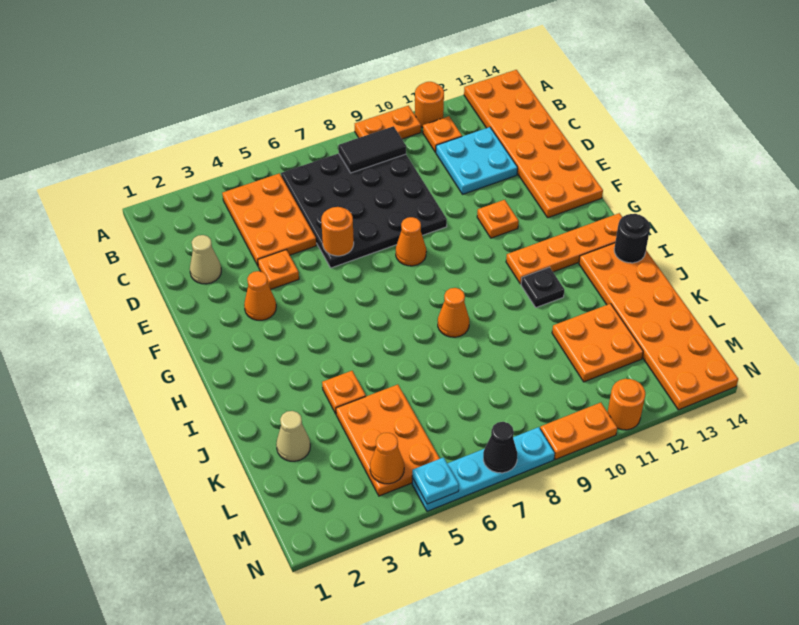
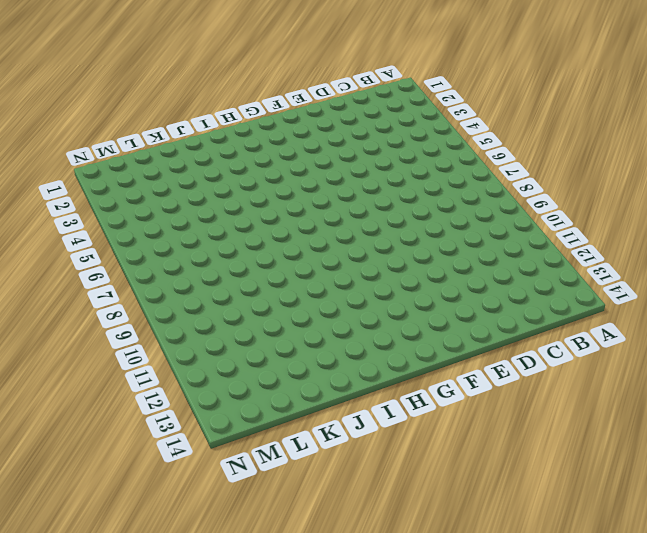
none -> orange 1x2 plate [355,106,421,139]
none -> orange 1x1 round brick [415,82,444,128]
none -> orange 2x6 plate [464,70,603,218]

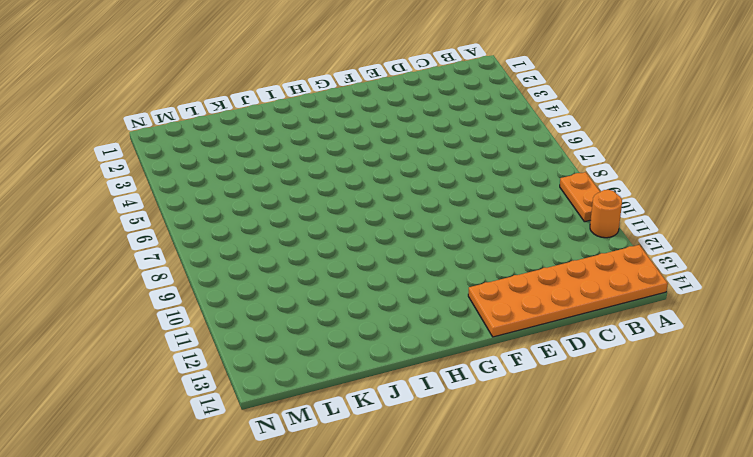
none -> orange 2x3 plate [222,173,316,266]
none -> black 4x4 plate [281,153,447,268]
none -> orange 1x1 plate [423,116,462,152]

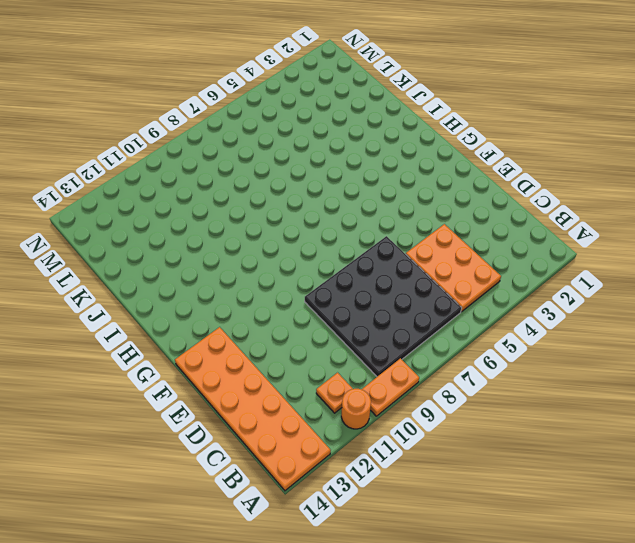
none -> cyan 2x2 plate [436,127,518,194]
none -> tan 1x1 cone [190,235,221,284]
none -> orange 1x1 plate [258,250,299,289]

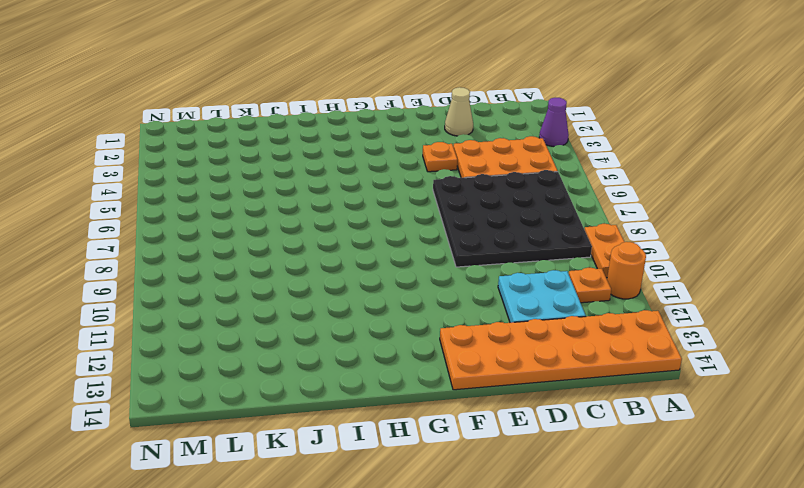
purple 1x1 cone [539,98,569,146] -> none
none -> orange 1x1 cone [244,271,276,320]
none -> orange 1x1 cone [396,217,426,266]
none -> orange 1x1 plate [477,200,519,238]

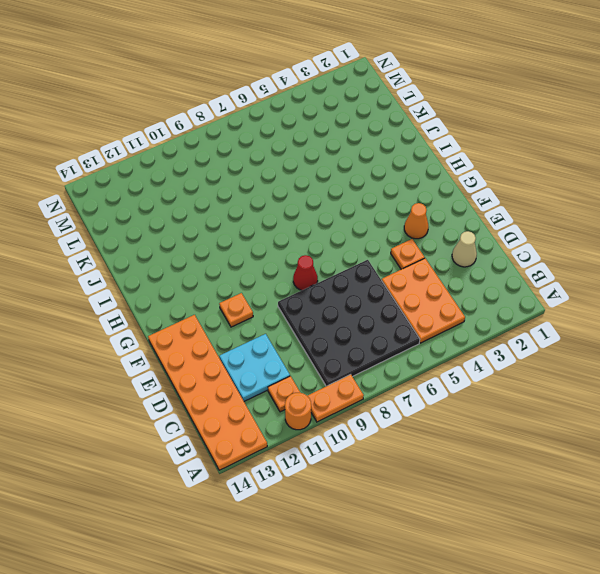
red 1x1 cone [293,255,318,290] -> orange 1x1 cone [396,217,426,266]
none -> orange 1x4 plate [506,213,622,284]
none -> orange 1x1 cone [438,288,469,337]
none -> black 1x1 plate [521,267,564,308]

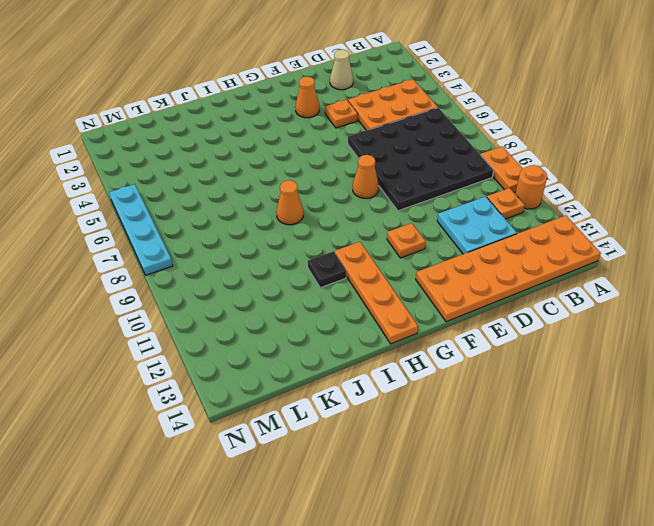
none -> orange 2x6 plate [579,243,738,410]
none -> orange 1x1 plate [322,371,366,414]
none -> tan 1x1 cone [276,411,310,461]

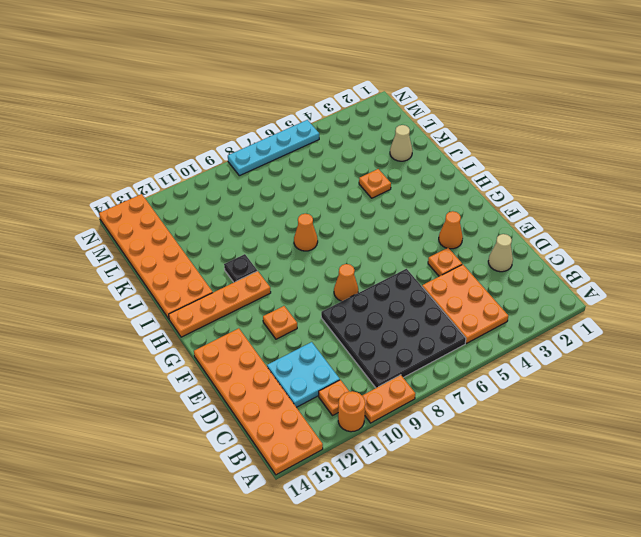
none -> orange 2x3 plate [336,385,440,496]
none -> orange 2x2 plate [552,304,643,382]
none -> orange 1x2 plate [540,403,617,460]

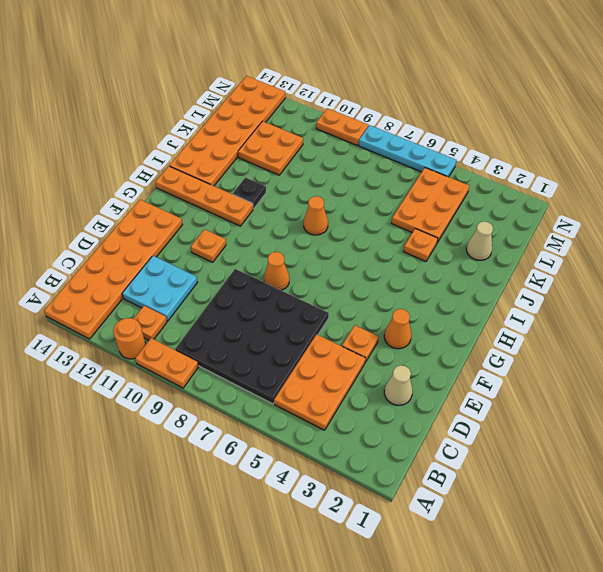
none -> orange 1x1 round brick [608,379,645,430]
none -> black 1x2 tile [338,126,406,173]
none -> orange 1x1 round brick [321,207,354,256]

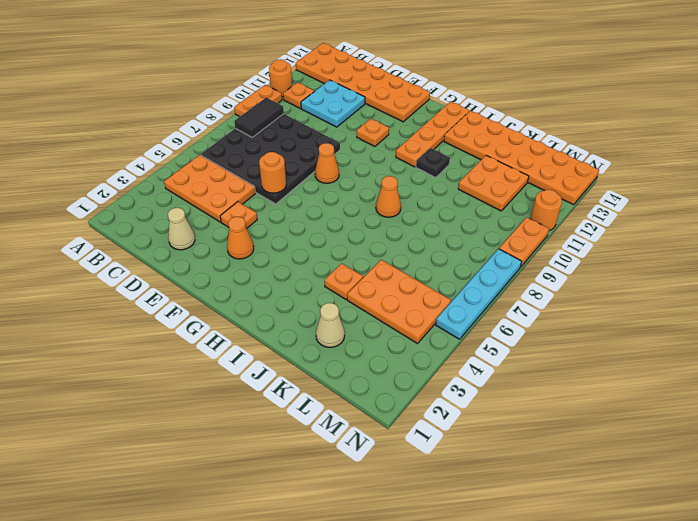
none -> black 1x1 round brick [614,214,650,263]
none -> orange 1x1 cone [370,433,404,484]
none -> cyan 1x1 plate [412,457,459,504]

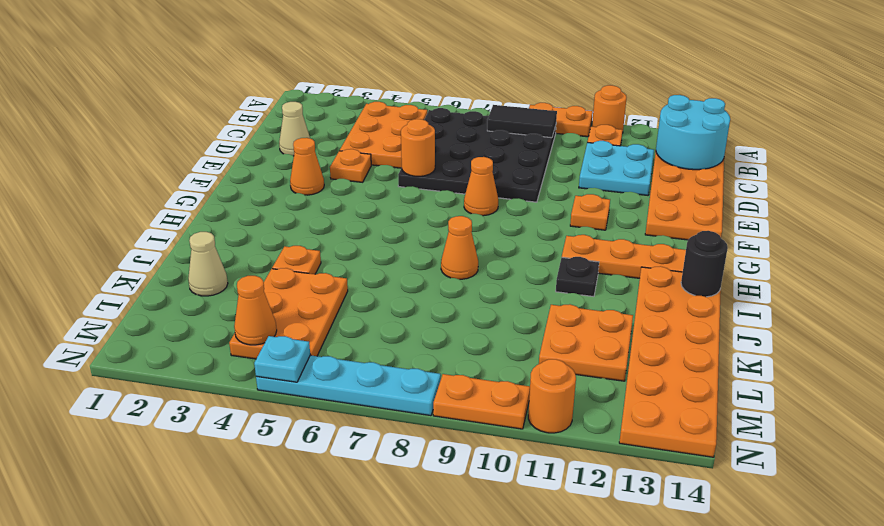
cyan 2x2 round brick [656,95,730,170] -> none
none -> black 1x1 cone [483,422,517,473]

